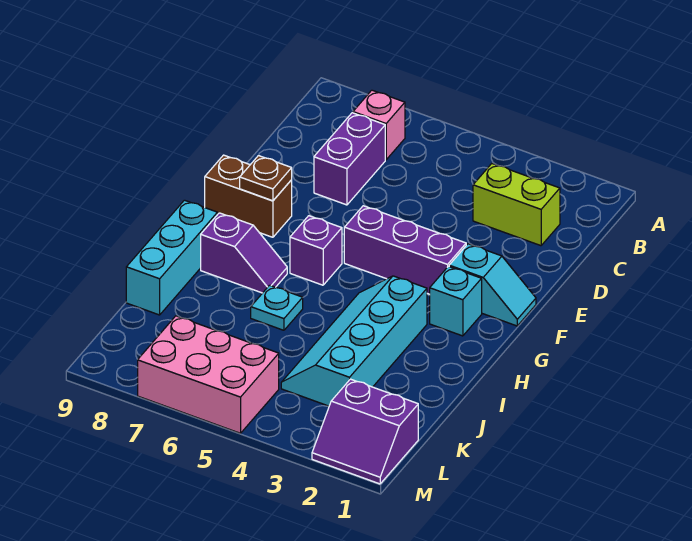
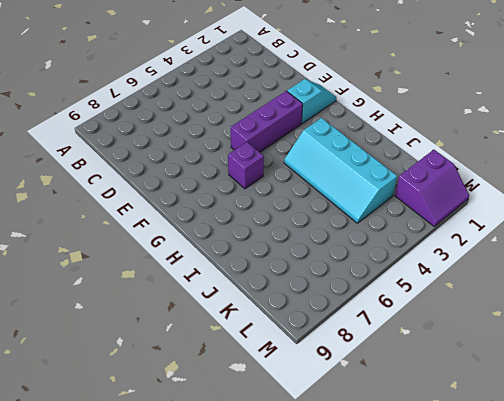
none -> pink 1x1 brick [353,90,405,160]
none -> lime 1x2 brick [473,164,560,246]
none -> purple 1x2 brick [314,113,385,205]

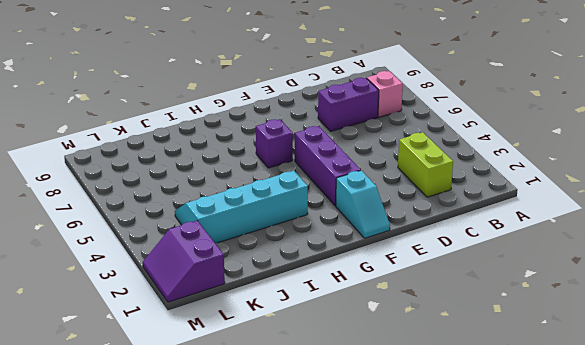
none -> brown 1x2 brick [205,155,292,237]
none -> cyan 1x1 brick [430,266,482,336]
none -> purple 1x2 slope [201,213,287,293]

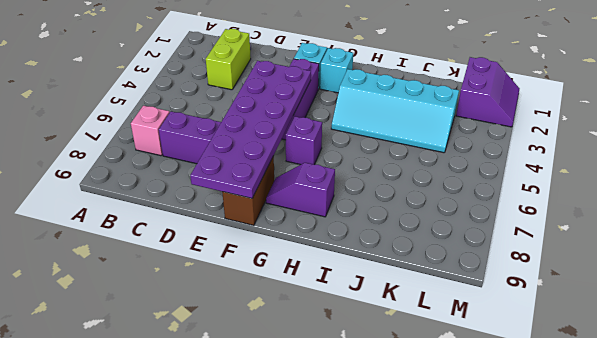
purple 2x6 plate [190,61,311,198] -> brown 1x1 plate [240,156,292,201]
purple 1x2 slope [266,163,335,217] -> purple 1x2 slope turned to [201,213,287,293]
none -> cyan 1x3 brick [126,200,218,315]
none -> cyan 1x1 plate [251,285,303,330]
none -> pink 2x3 brick [138,316,279,433]

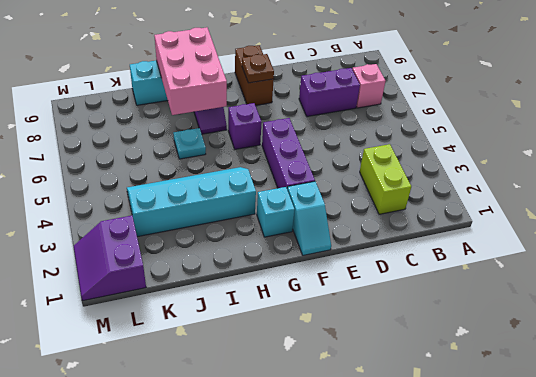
pink 2x3 brick [154,27,227,115] -> pink 2x3 brick moved to [138,316,279,433]

